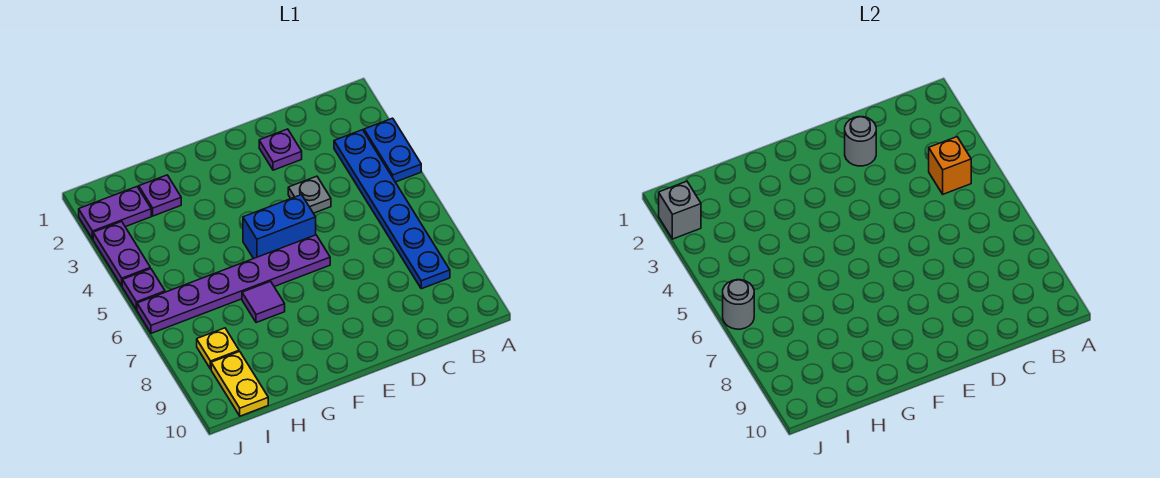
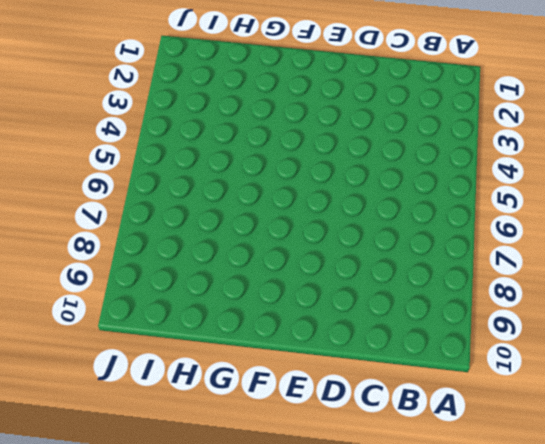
none -> blue 1x2 plate [364,118,421,182]
none -> blue 1x6 plate [334,130,450,289]
none -> purple 1x1 plate [259,129,302,170]

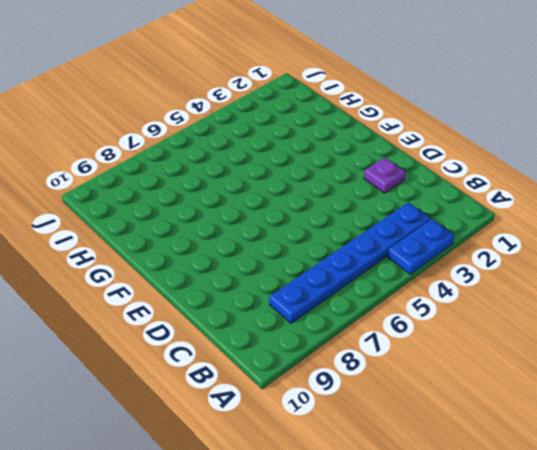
none -> grey 1x1 plate [288,176,331,213]
none -> blue 1x2 brick [243,195,316,259]
none -> purple 1x6 plate [137,235,330,333]

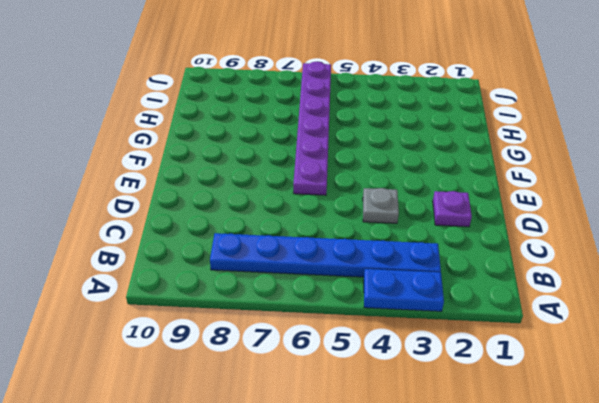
none -> blue 1x2 brick [243,195,316,259]
none -> purple 1x1 tile [242,281,285,323]
none -> purple 1x1 plate [139,175,181,216]

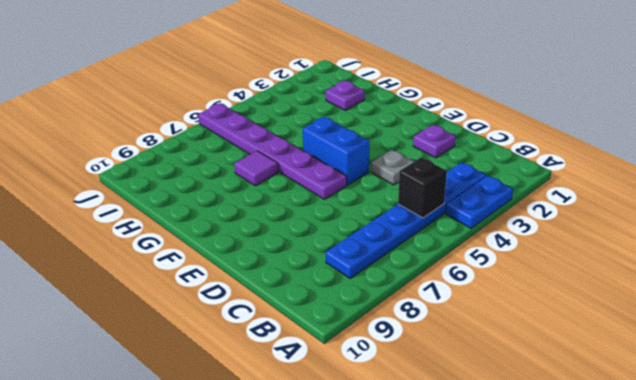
black 1x1 brick [398,157,447,218] -> none
none -> purple 1x2 plate [79,187,151,239]
none -> yellow 1x1 plate [197,328,239,369]
none -> yellow 1x2 plate [211,351,268,416]

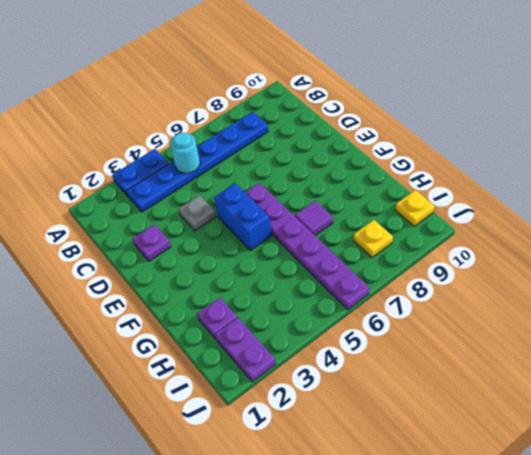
cyan 1x1 round brick [170,133,200,173] -> none
yellow 1x1 plate [396,190,435,226] -> yellow 1x2 plate [211,351,268,416]
none -> purple 1x2 plate [93,222,150,286]
none -> purple 1x1 plate [122,269,165,310]
none -> orange 1x1 brick [929,137,971,194]

